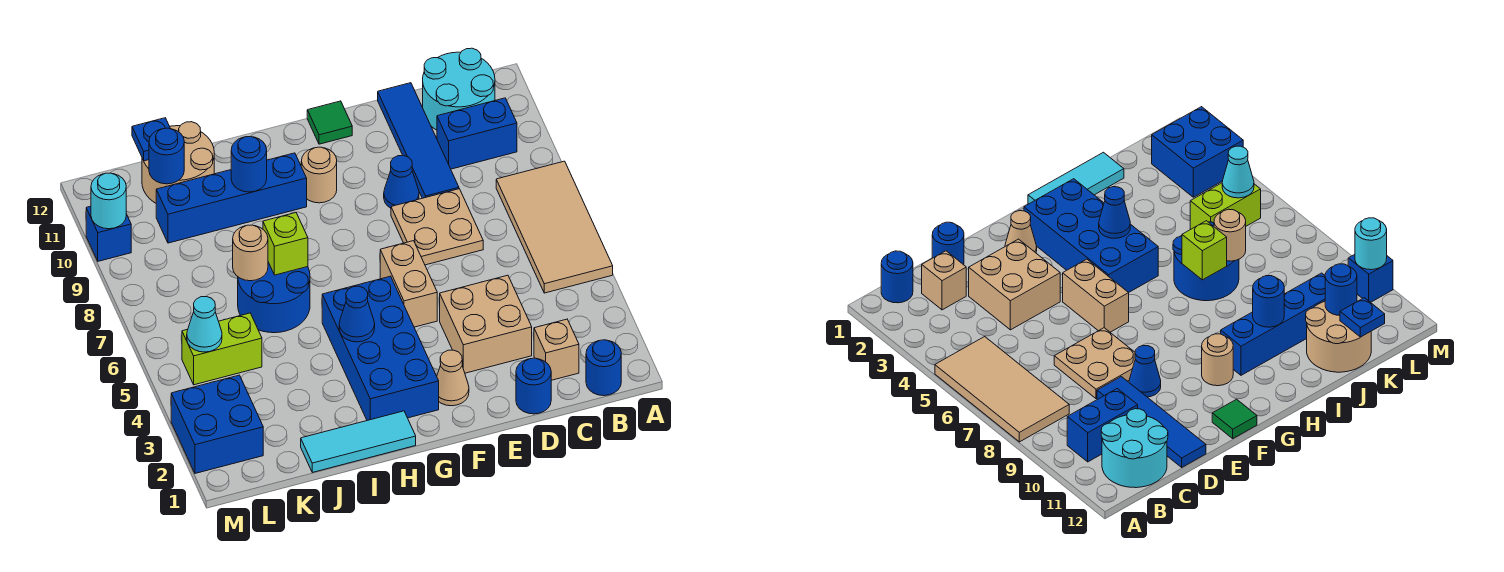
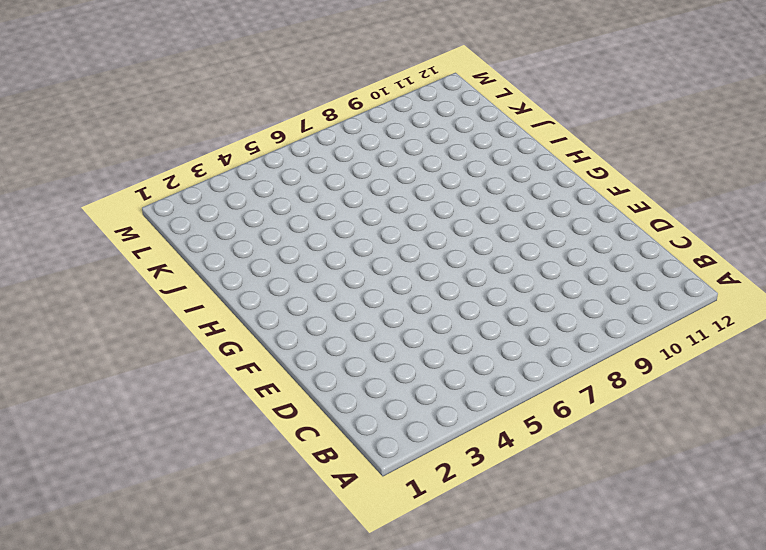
none -> tan 2x4 tile [496,161,613,293]
none -> blue 1x1 round brick [586,340,621,396]
none -> blue 1x2 brick [437,98,517,169]
none -> cyan 2x2 round brick [423,48,495,130]

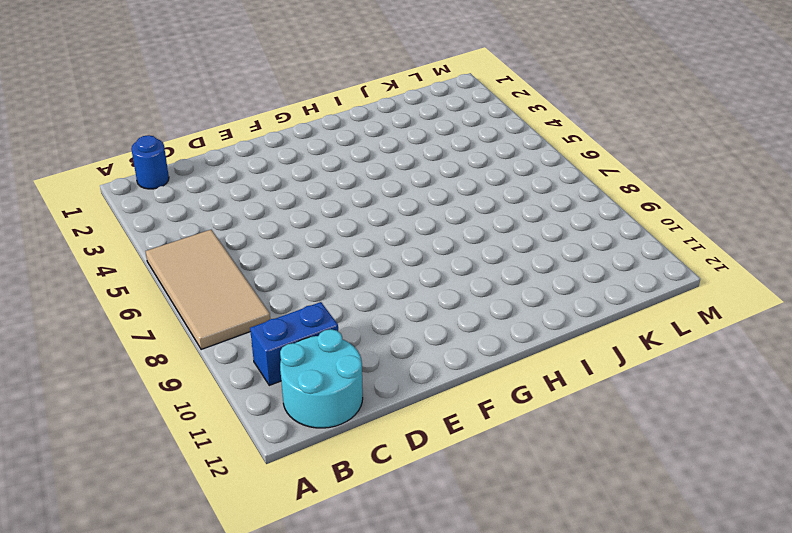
none -> tan 1x1 brick [534,319,579,380]
none -> blue 1x1 round brick [516,358,551,414]
none -> tan 2x2 brick [440,275,532,373]
none -> tan 2x2 plate [391,189,483,265]

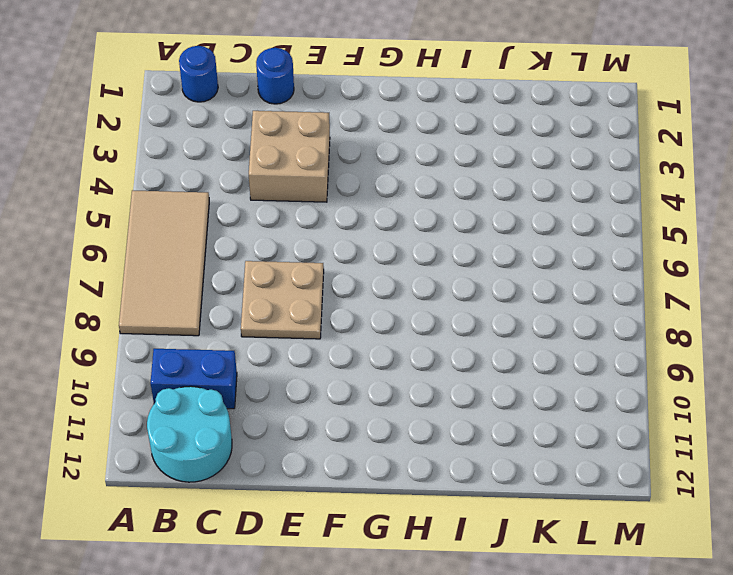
none -> tan 1x1 brick [534,319,579,380]
none -> blue 1x4 tile [378,83,459,198]
none -> blue 1x1 cone [384,155,419,208]
none -> tan 1x1 cone [437,350,469,406]

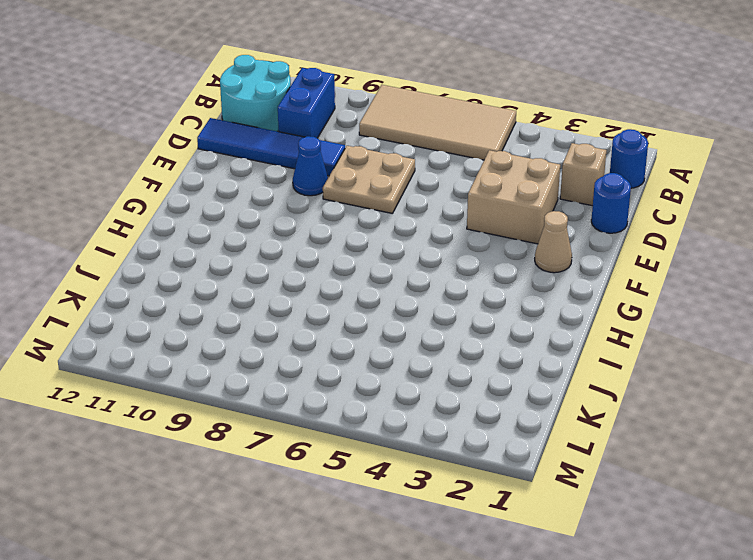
none -> tan 1x2 brick [380,241,437,327]
none -> green 1x1 tile [307,101,352,144]
none -> blue 2x4 brick [322,276,439,420]
none -> tan 1x1 round brick [301,147,337,203]

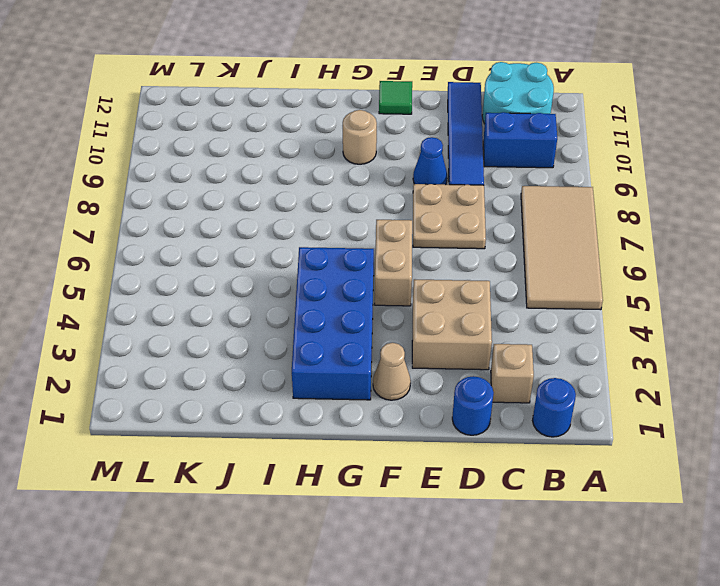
none -> cyan 1x3 tile [301,411,416,472]
none -> blue 1x4 brick [156,153,307,243]
none -> blue 2x2 round brick [238,262,310,333]
none -> tan 2x2 round brick [142,122,214,203]

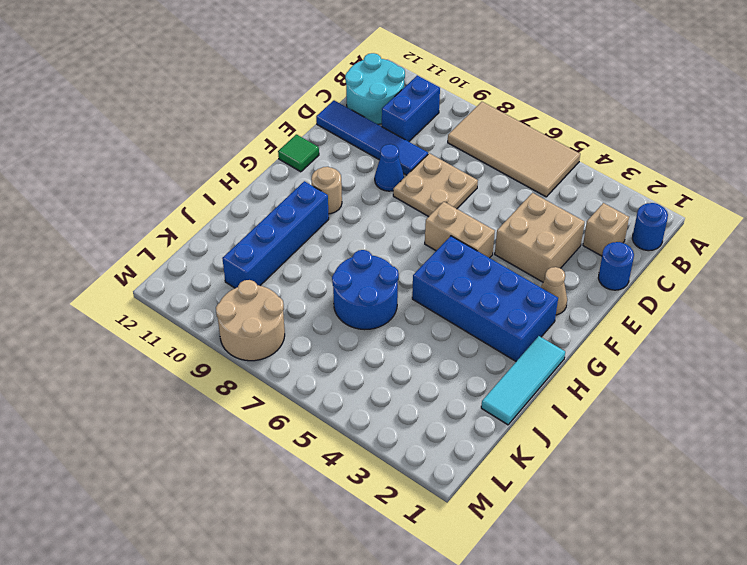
tan 2x2 round brick [216,280,285,361] -> tan 2x2 round brick moved to [142,122,214,203]
none -> lime 1x2 brick [182,313,262,385]
none -> blue 2x2 brick [171,375,263,473]
none -> blue 1x1 brick [86,206,131,261]
none -> blue 1x1 cone [339,286,375,342]

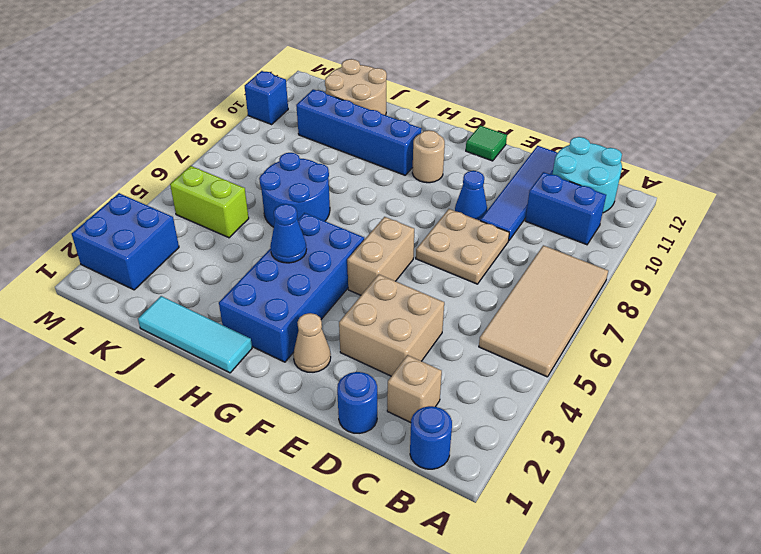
none -> lime 1x1 brick [263,213,308,275]
none -> blue 1x1 round brick [231,136,267,192]
none -> tan 1x1 round brick [233,225,268,281]
none -> blue 1x1 round brick [149,128,184,184]

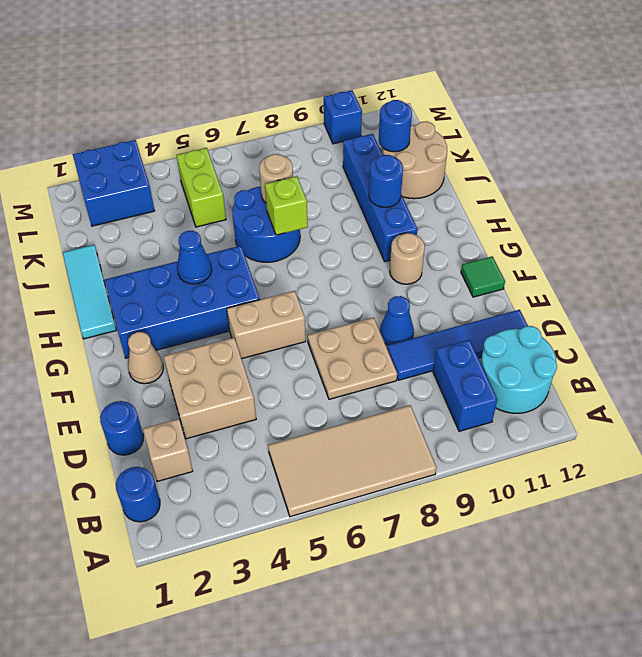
none -> blue 1x1 plate [132,118,170,161]
none -> cyan 1x1 cone [187,297,222,352]
none -> cyan 1x1 round brick [91,173,126,229]

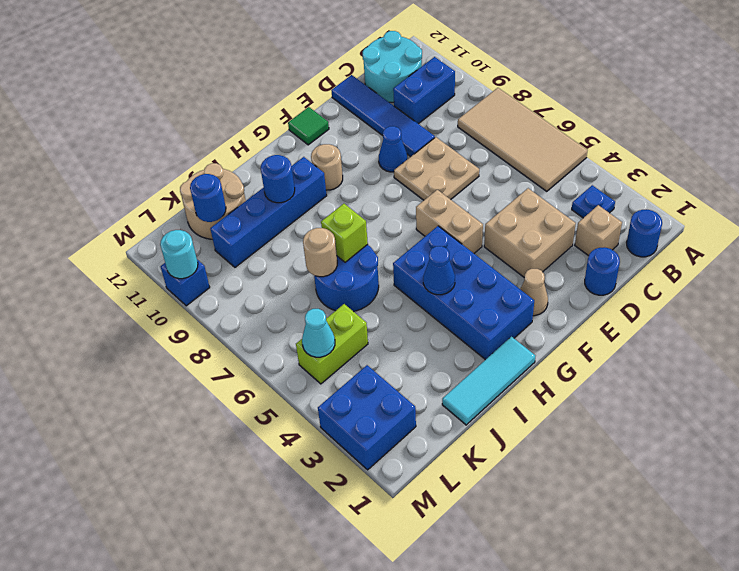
blue 1x1 plate [572,185,615,218] -> blue 1x1 plate moved to [132,118,170,161]

